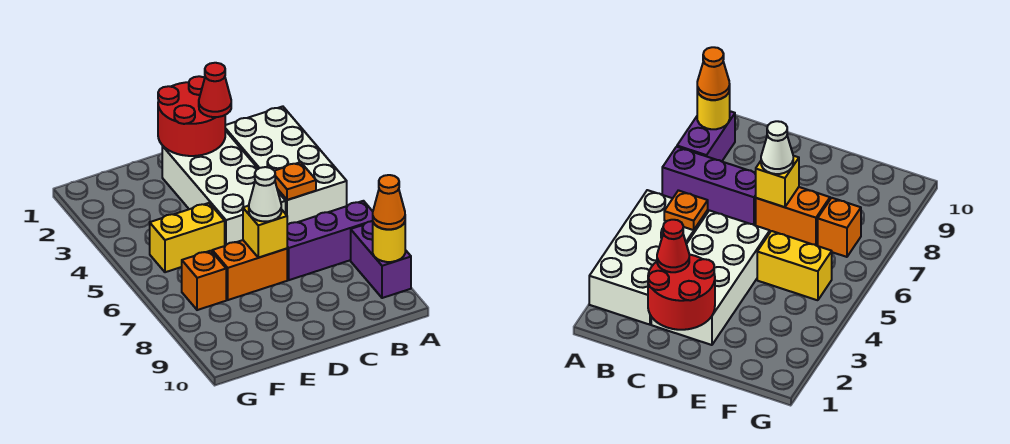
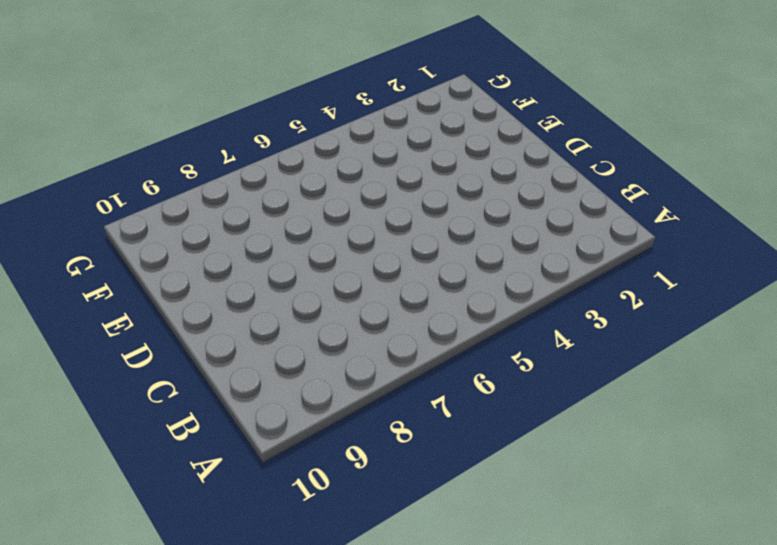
none -> white 2x4 brick [225,106,347,225]
none -> purple 1x3 brick [287,201,373,280]
none -> purple 1x2 brick [351,221,411,298]

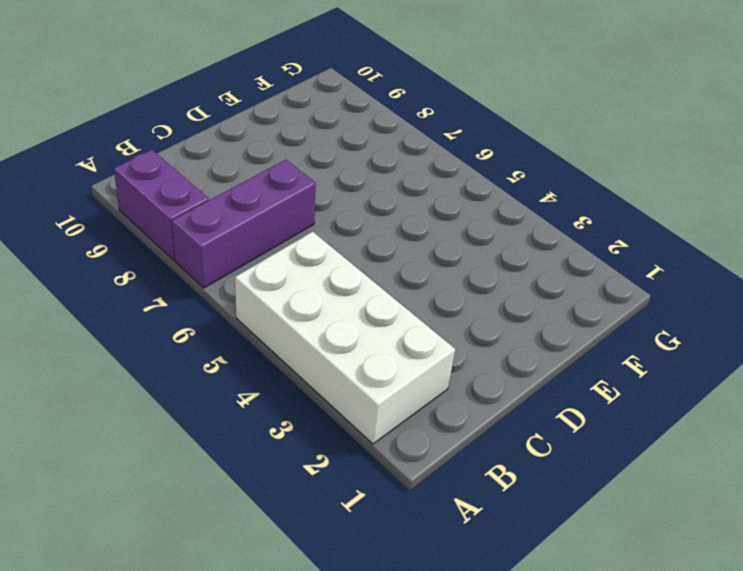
none -> white 2x4 brick [162,130,286,246]
none -> orange 1x2 brick [212,240,287,300]
none -> yellow 1x2 brick [150,203,225,272]

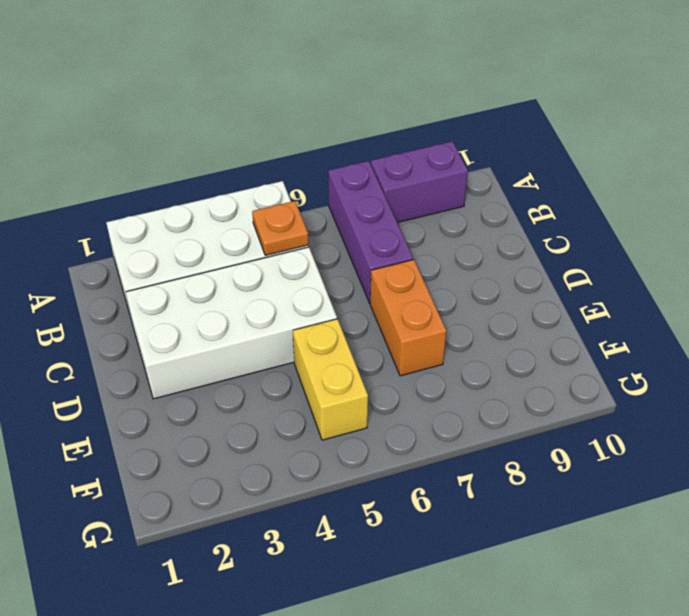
none -> orange 1x1 brick [182,251,226,310]
none -> yellow 1x1 round brick [373,222,405,262]
none -> red 2x2 round brick [158,76,225,156]

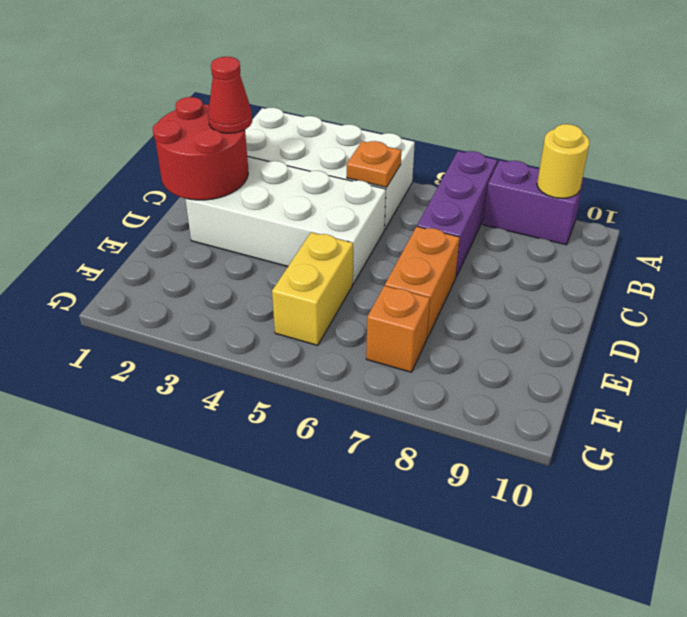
none -> yellow 1x1 brick [243,206,287,258]
none -> orange 1x1 cone [373,175,405,229]
none -> white 1x1 cone [249,167,281,221]

